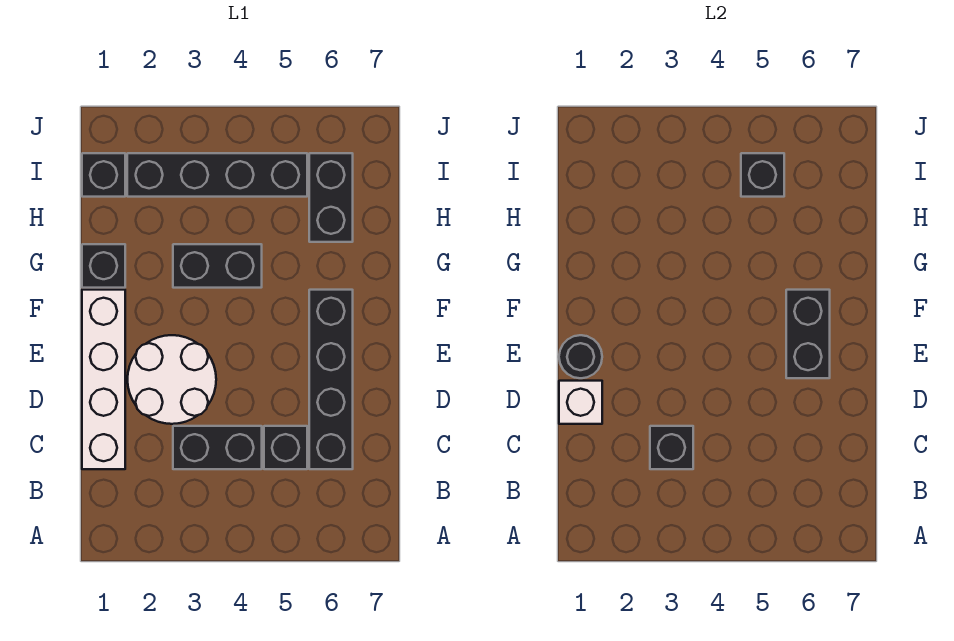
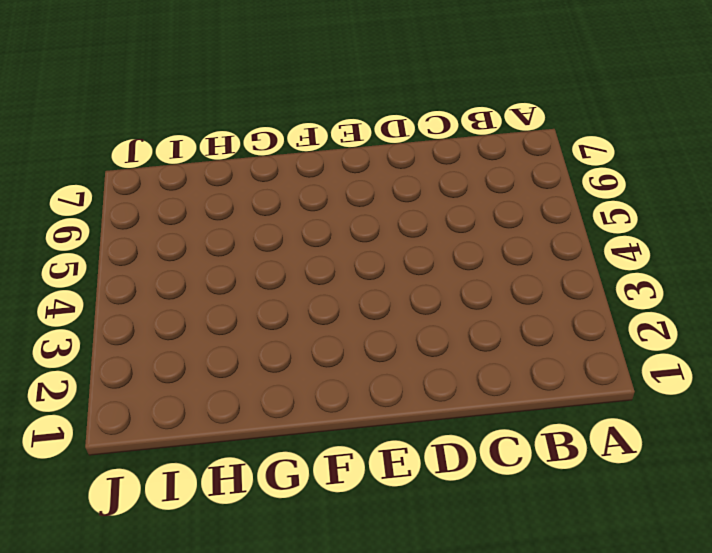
none -> white 1x4 brick [82,290,125,469]
none -> black 1x2 brick [173,426,262,469]
none -> black 1x1 brick [264,426,307,469]

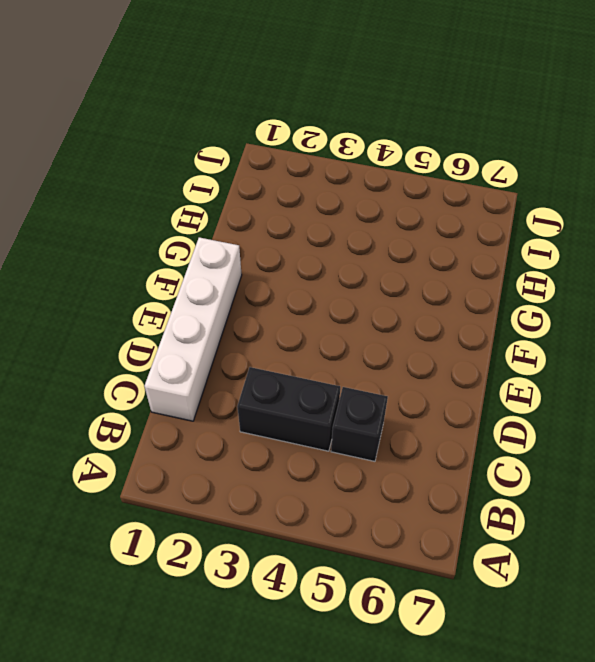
none -> black 1x4 brick [309,290,353,469]
none -> white 2x2 round brick [127,335,216,424]
none -> black 1x1 brick [82,244,125,288]

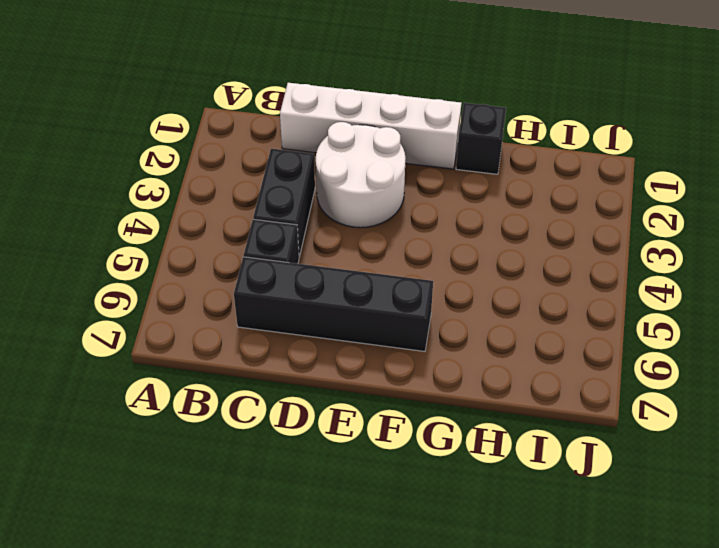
none -> black 1x2 brick [173,244,262,288]
none -> black 1x2 brick [309,153,353,242]
none -> black 1x1 brick [82,153,125,197]

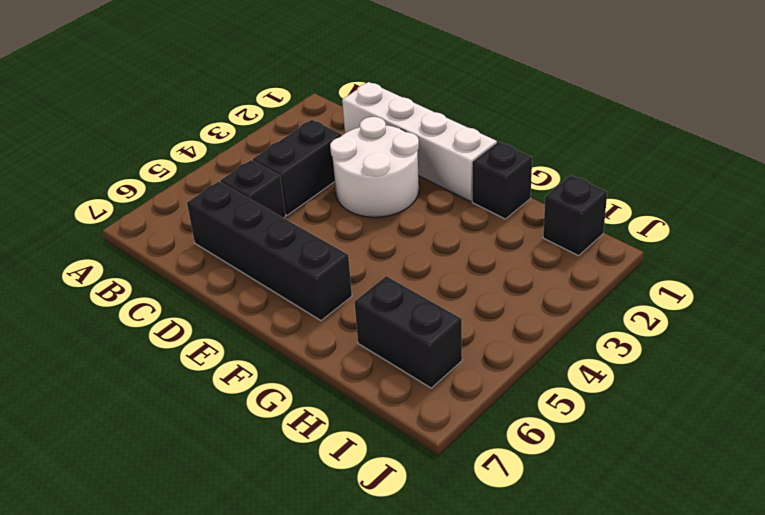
none -> black 1x2 brick [173,244,262,288]
none -> black 1x4 brick [127,153,307,197]
none -> black 1x1 brick [650,426,693,469]

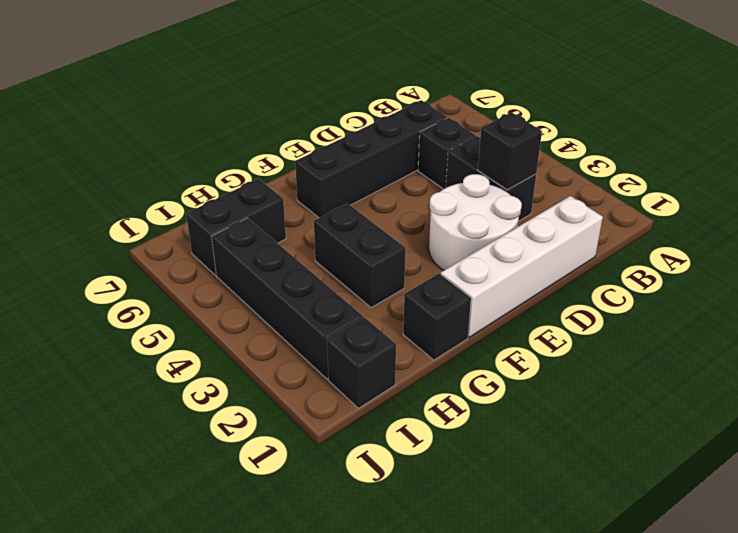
none -> white 1x1 brick [559,381,602,424]
none -> black 1x1 round brick [559,335,602,378]
none -> black 1x2 brick [786,290,830,378]

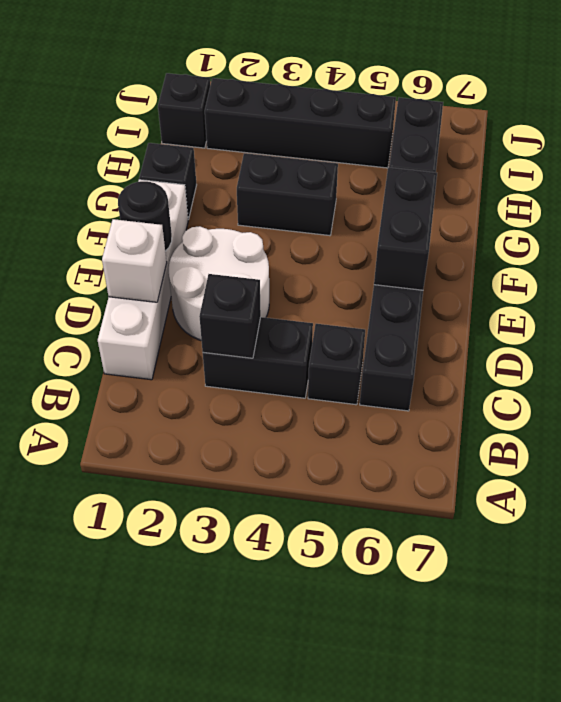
none -> black 1x1 brick [741,153,784,197]

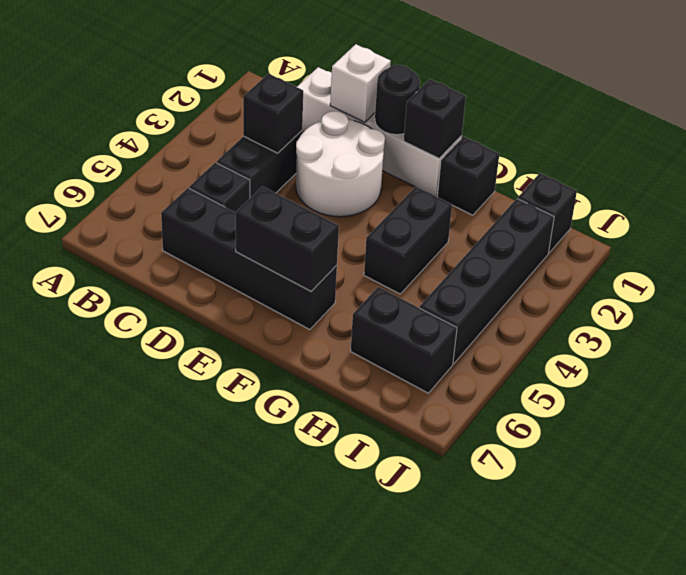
black 1x1 brick [404,79,466,158] -> black 1x1 brick moved to [741,153,784,197]

